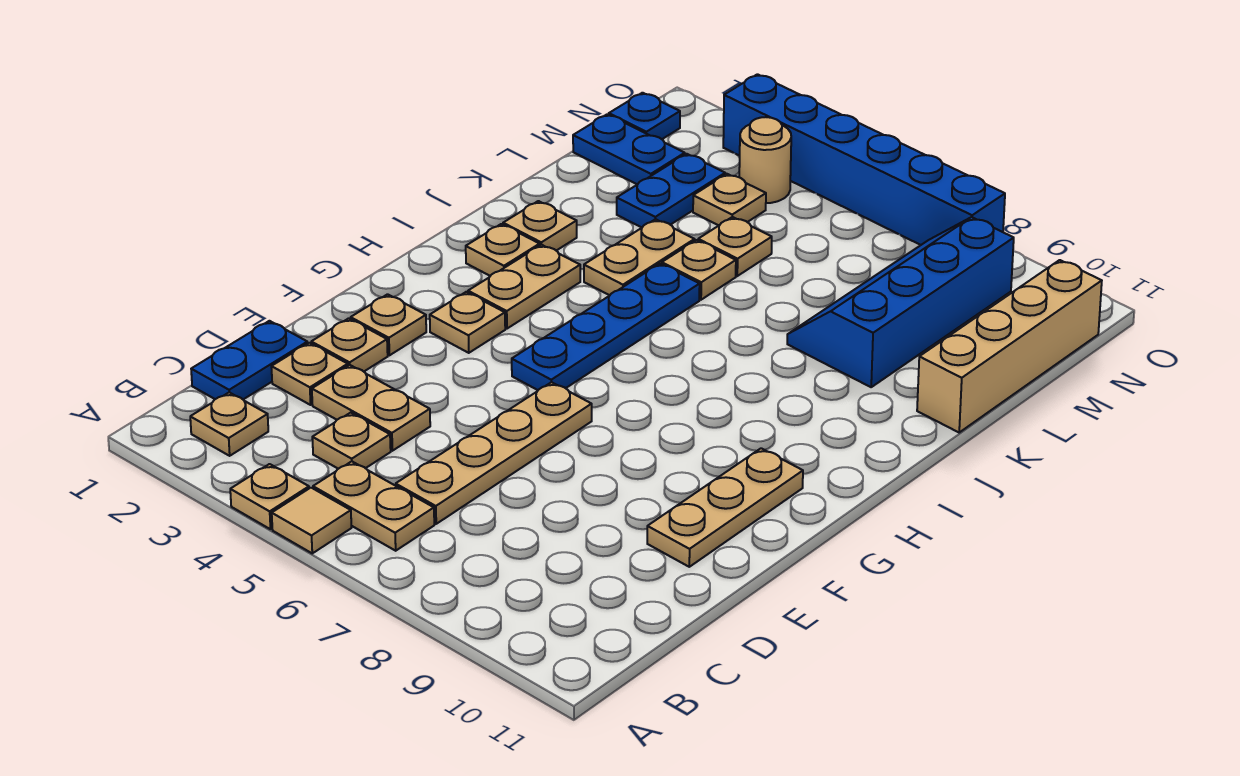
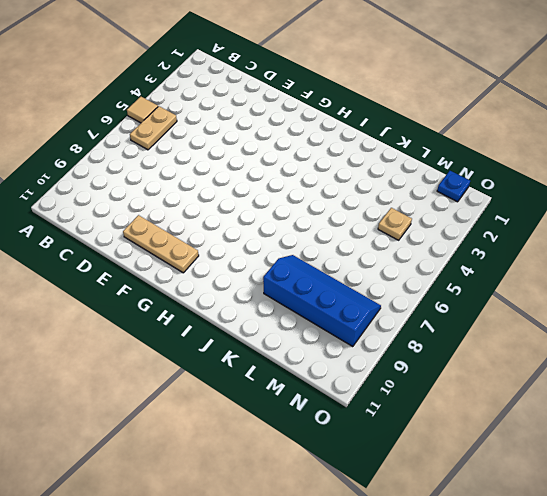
none -> tan 1x1 plate [230,464,309,529]
none -> tan 1x1 plate [190,392,268,456]
none -> blue 1x2 plate [191,321,308,399]

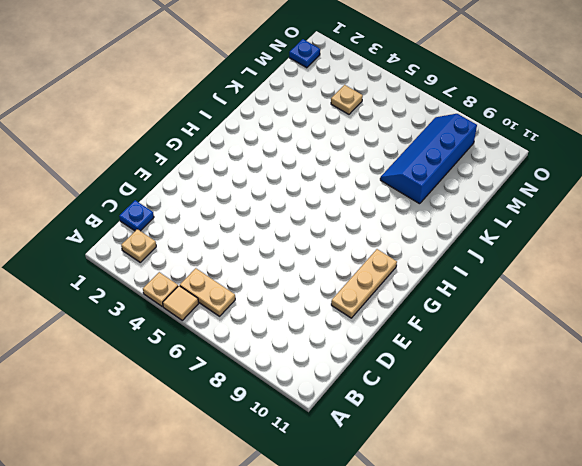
blue 1x1 plate [119,200,154,231] -> blue 1x2 plate [191,321,308,399]
none -> tan 1x1 plate [312,413,391,469]
none -> tan 1x4 plate [396,382,592,524]
none -> tan 1x1 plate [271,343,348,405]

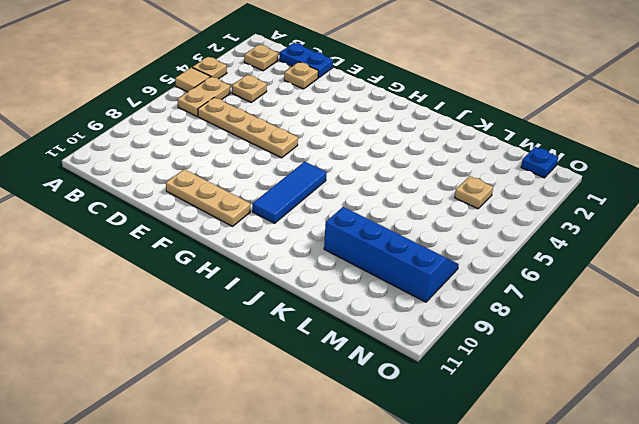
blue 1x3 tile [252,162,326,223] -> none
none -> tan 1x2 plate [312,365,430,451]
none -> tan 1x1 plate [311,318,388,371]
none -> tan 1x1 plate [351,294,426,355]

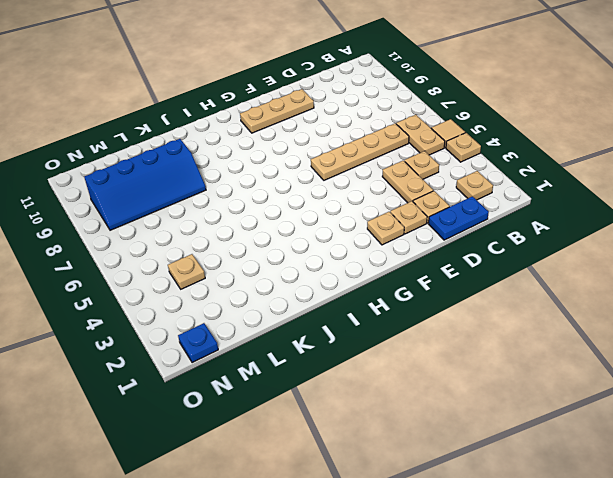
none -> tan 1x1 plate [430,292,505,353]
none -> blue 1x4 plate [512,264,700,390]
none -> tan 1x2 plate [468,245,580,329]

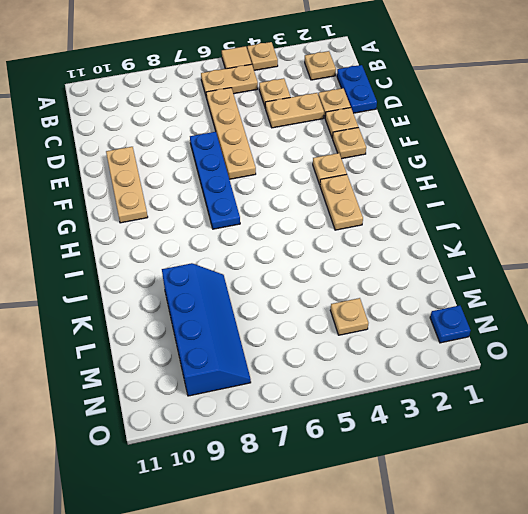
blue 1x4 plate [190,132,240,229] -> blue 1x4 plate moved to [512,264,700,390]
none -> tan 1x1 plate [466,224,540,276]
none -> tan 1x1 plate [503,201,577,251]
none -> tan 1x2 plate [584,219,695,295]

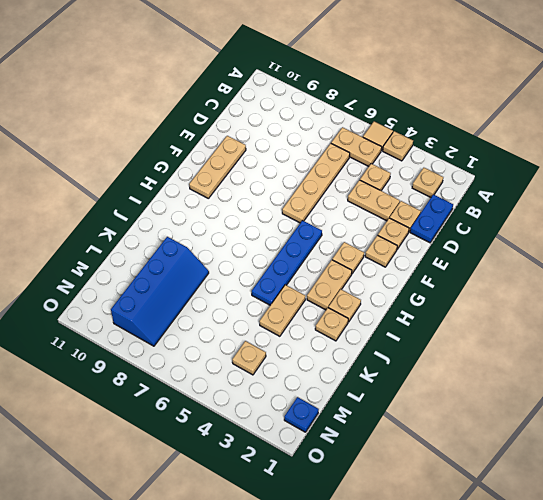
none -> tan 1x1 plate [662,240,736,300]
none -> tan 1x4 brick [917,260,1102,432]
none -> blue 1x2 plate [617,154,725,227]

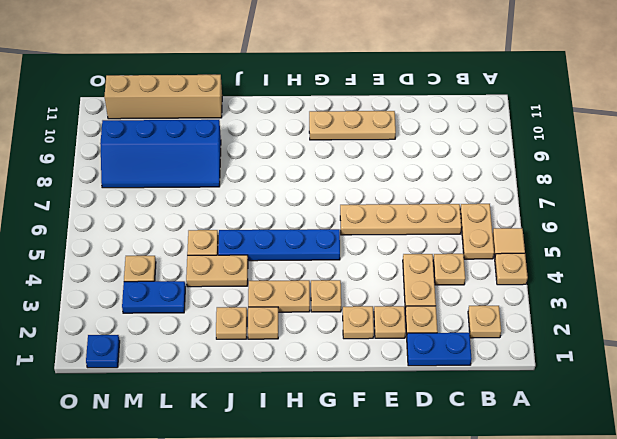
none -> tan 1x1 plate [698,217,772,276]
none -> blue 1x2 plate [573,114,685,185]
none -> tan 1x1 round brick [739,117,791,203]

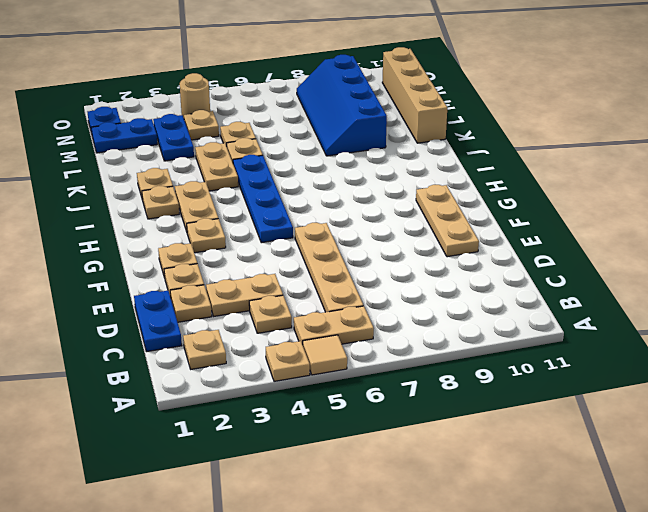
none -> blue 1x6 brick [723,74,1005,245]

